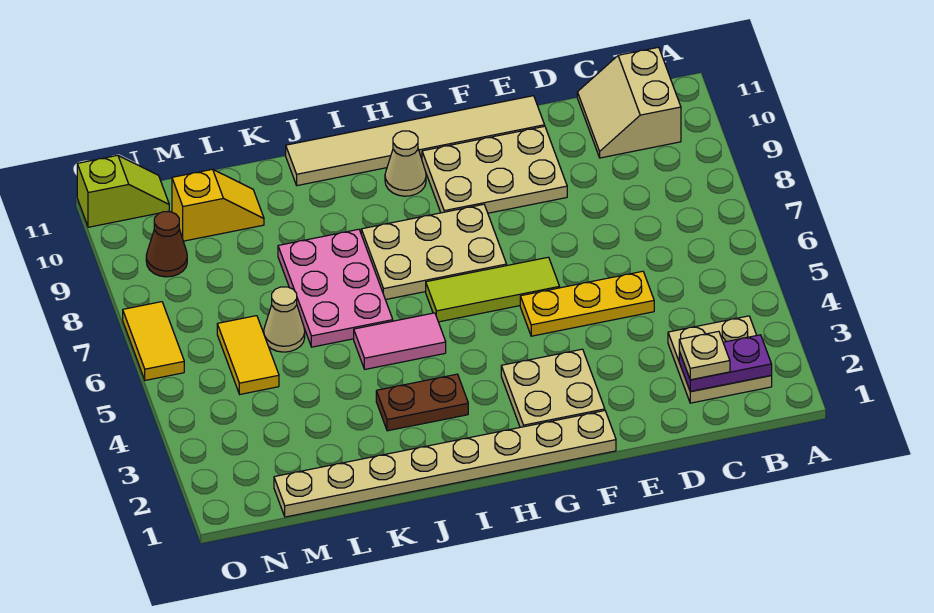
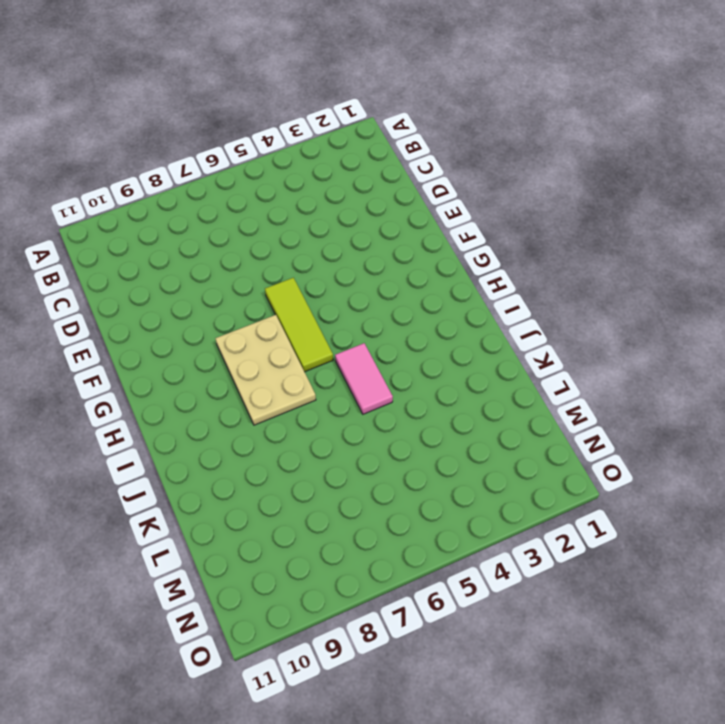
none -> tan 2x2 plate [668,316,772,403]
none -> tan 2x2 slope [577,47,681,158]
none -> yellow 1x3 plate [520,271,654,336]

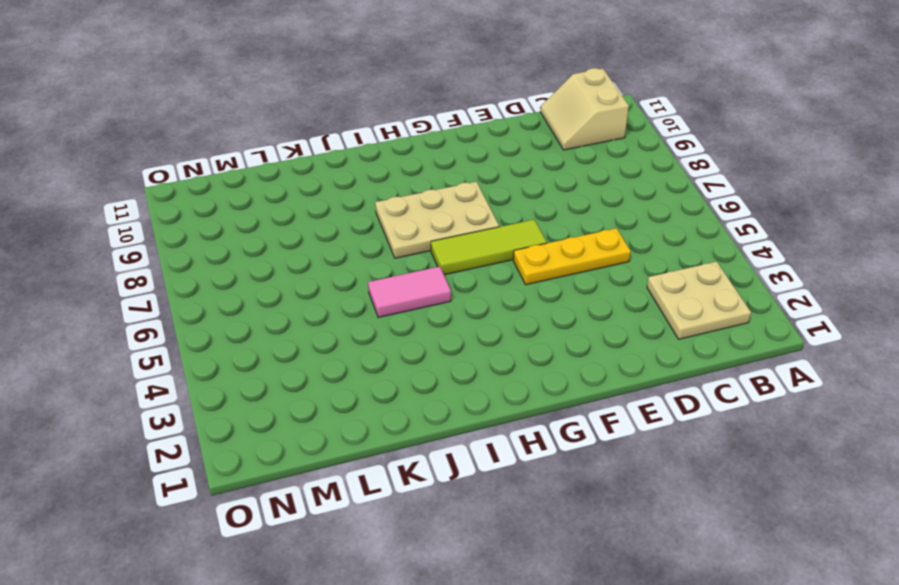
none -> tan 2x3 plate [422,126,567,213]
none -> tan 1x6 tile [286,96,545,186]
none -> tan 1x8 plate [274,411,616,517]

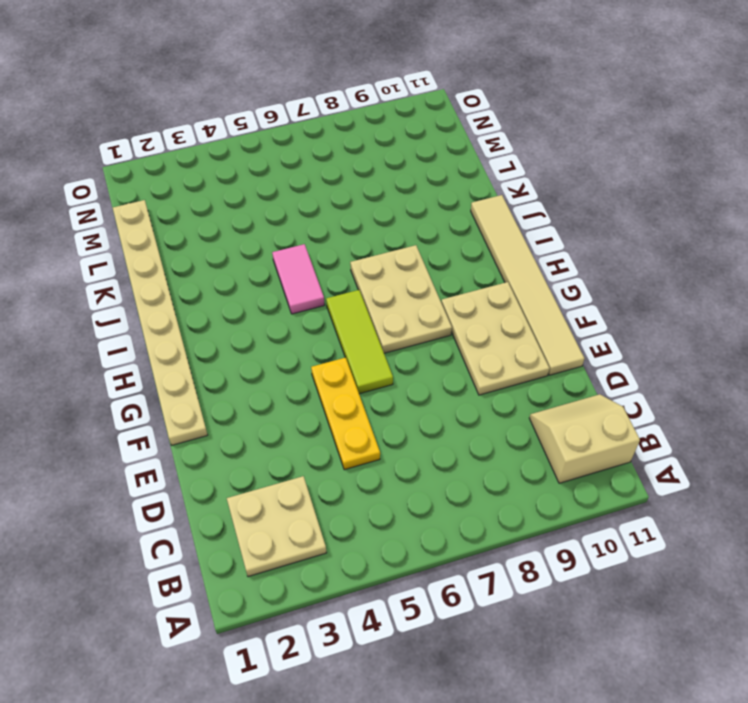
none -> tan 2x2 plate [501,349,605,427]
none -> tan 1x1 cone [385,131,426,196]
none -> brown 1x2 plate [376,374,468,431]

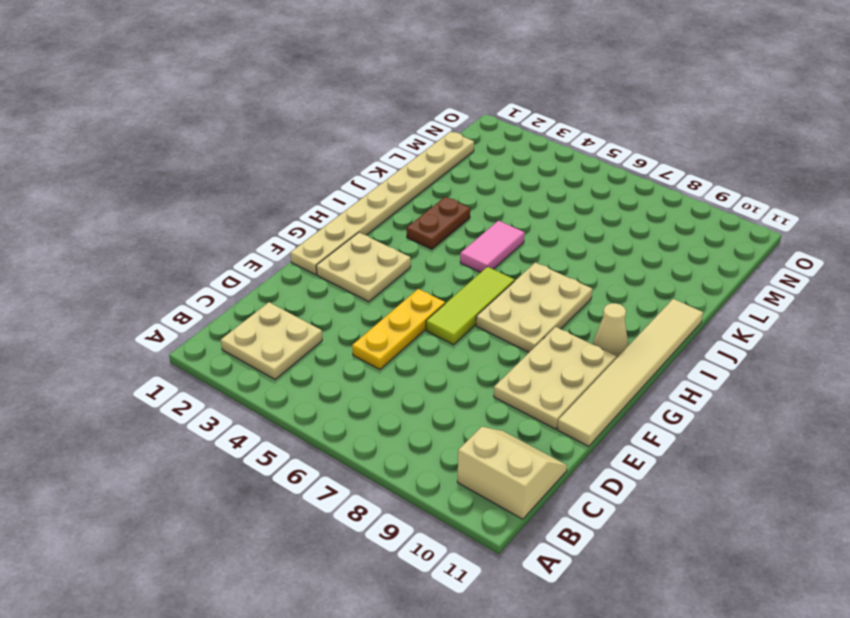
none -> pink 2x3 plate [278,229,393,347]
none -> tan 1x1 cone [264,287,305,352]
none -> yellow 1x2 slope [172,169,264,241]

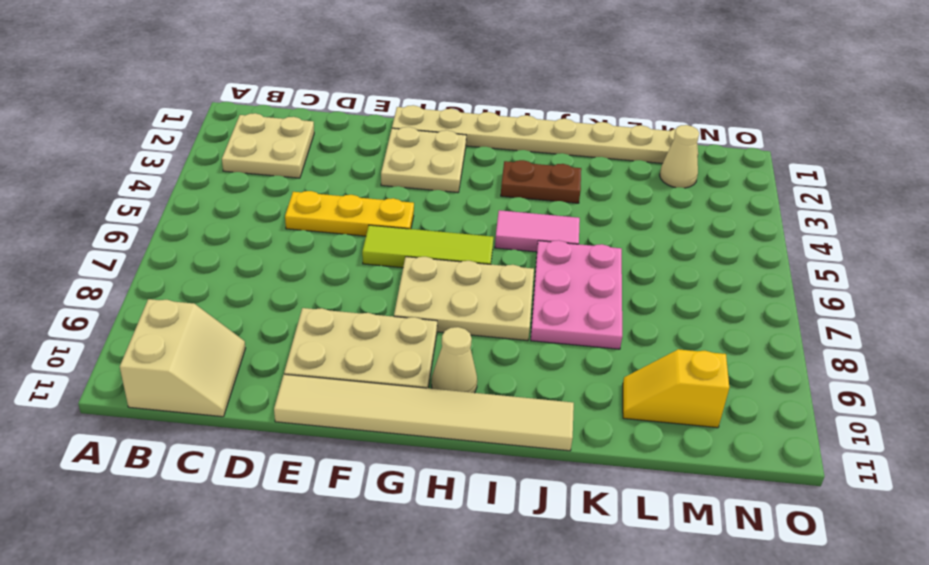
tan 1x1 cone [660,125,699,188] -> tan 1x1 cone moved to [264,287,305,352]
none -> yellow 1x2 tile [217,316,279,394]
none -> brown 1x1 cone [146,212,187,277]
none -> lime 1x2 slope [77,155,169,227]

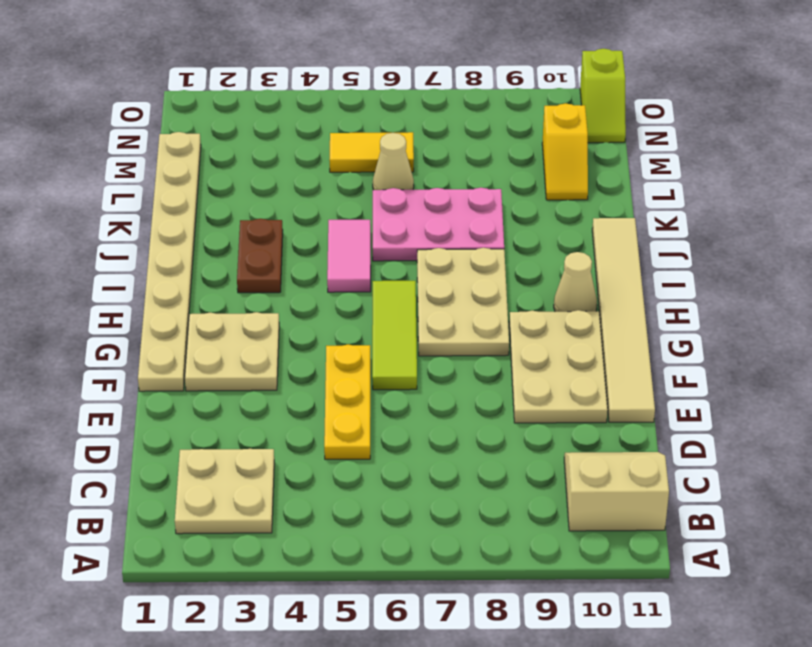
none -> brown 1x1 cone [146,212,187,277]
none -> yellow 1x2 tile [123,302,184,380]
none -> purple 1x2 plate [679,335,772,391]

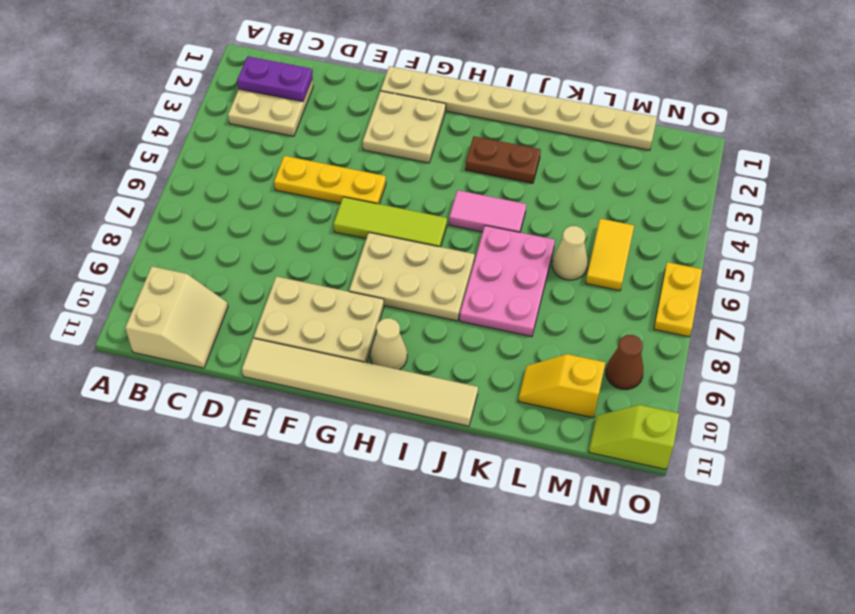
yellow 1x2 plate [654,262,702,337] -> yellow 1x2 tile [123,302,184,380]
none -> tan 1x1 plate [679,331,730,380]

